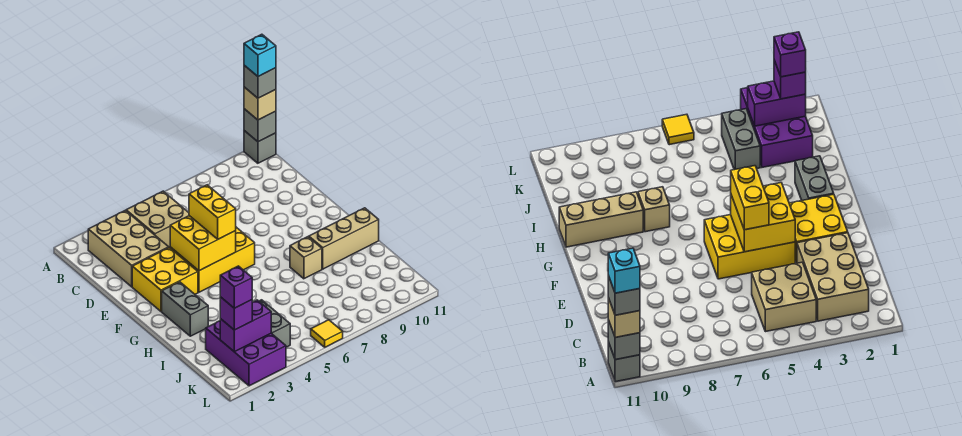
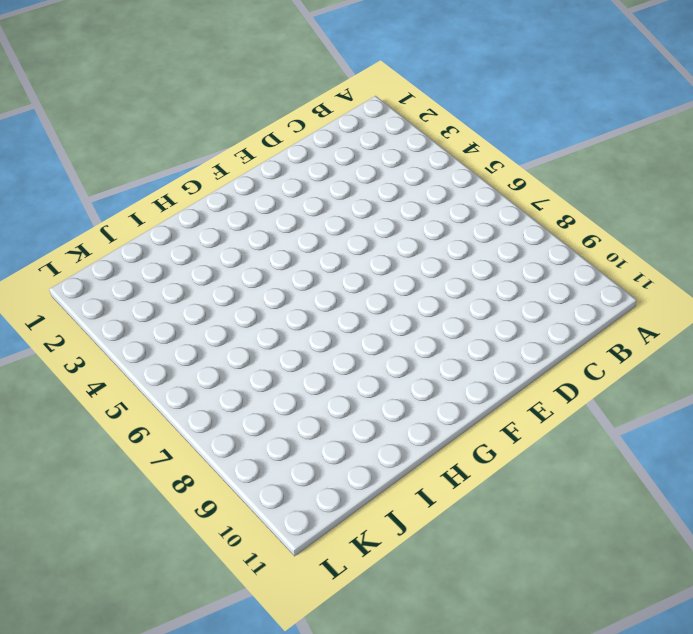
none -> grey 1x1 brick [244,131,276,163]
none -> tan 2x3 brick [88,210,169,287]
none -> tan 2x2 brick [126,191,189,248]

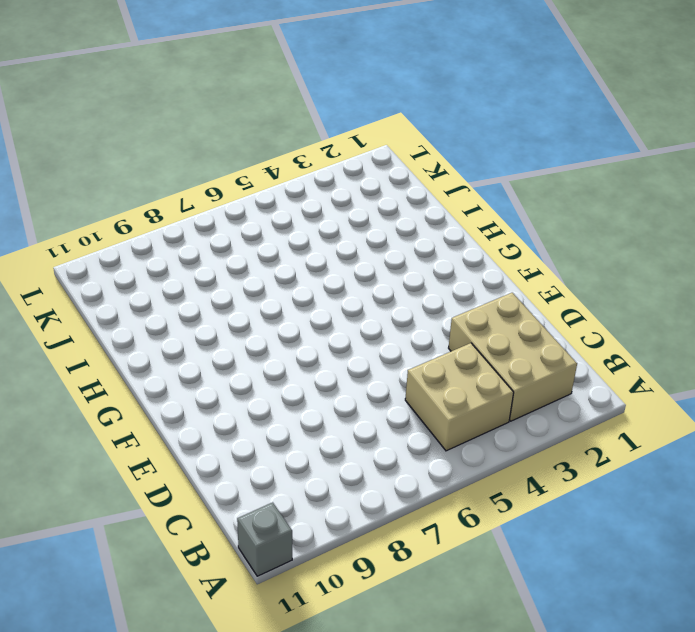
none -> yellow 2x2 brick [132,248,198,312]
none -> yellow 2x3 brick [170,227,255,292]
none -> grey 1x2 brick [162,282,208,336]

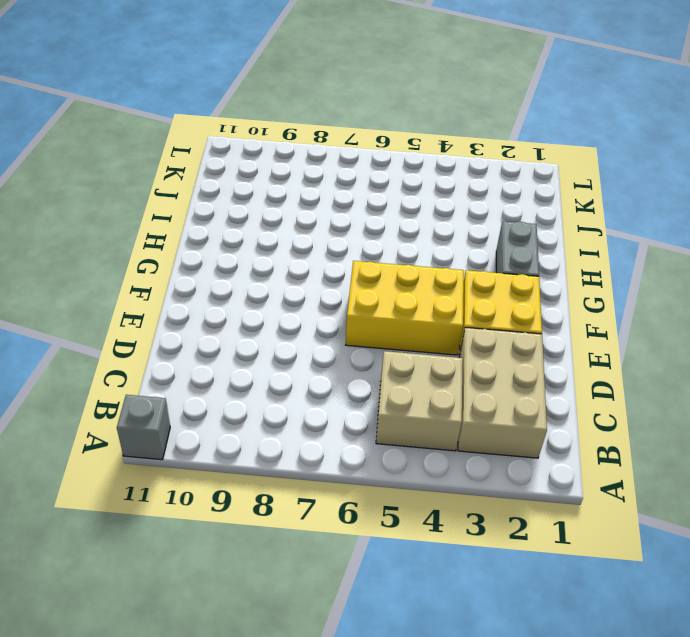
none -> tan 1x1 brick [290,237,322,279]
none -> tan 1x3 brick [309,208,379,269]
none -> purple 2x3 brick [206,321,286,386]

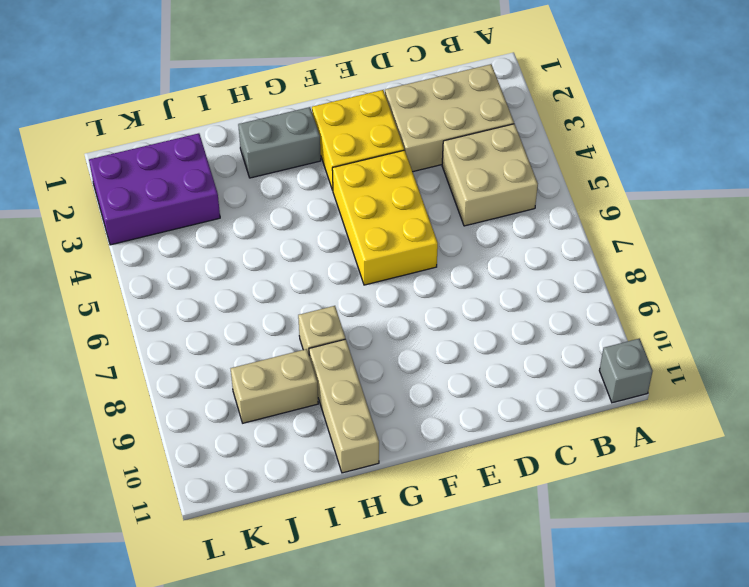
tan 1x2 brick [231,349,318,423] -> none
none -> grey 1x2 brick [259,300,290,347]
none -> yellow 1x1 tile [311,320,343,347]
none -> grey 1x1 brick [244,109,276,142]

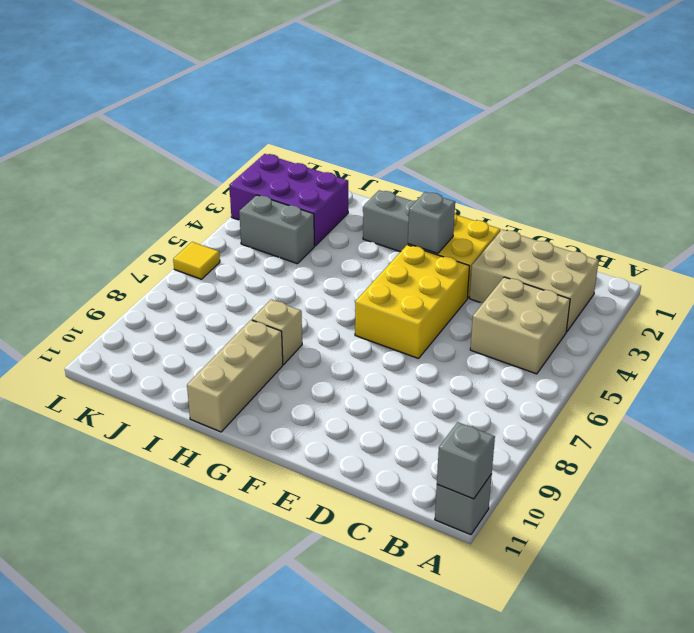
grey 1x1 brick [408,192,455,254] -> grey 1x1 brick moved to [244,65,276,98]
none -> yellow 2x2 brick [170,216,236,271]
none -> purple 1x2 brick [220,300,271,352]
none -> tan 1x1 brick [244,87,276,120]

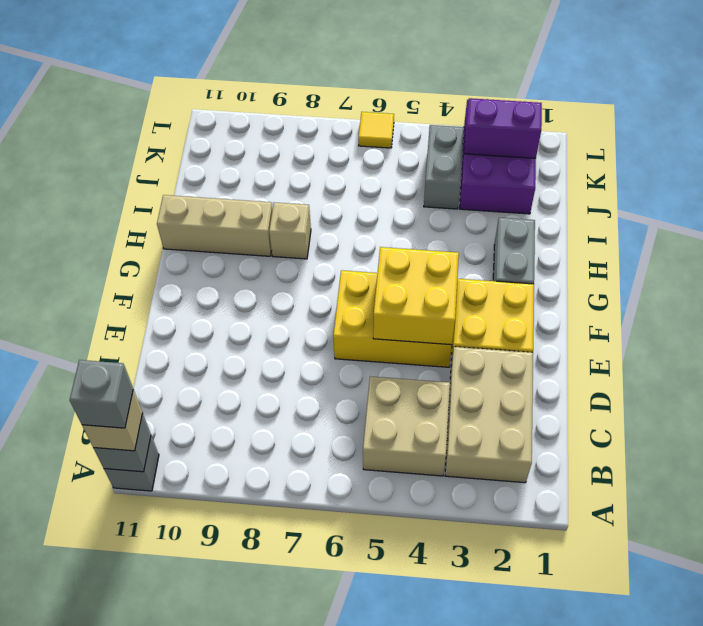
none -> yellow 1x2 brick [189,185,236,239]
none -> purple 1x1 brick [220,297,252,330]
none -> purple 1x1 brick [220,266,252,308]

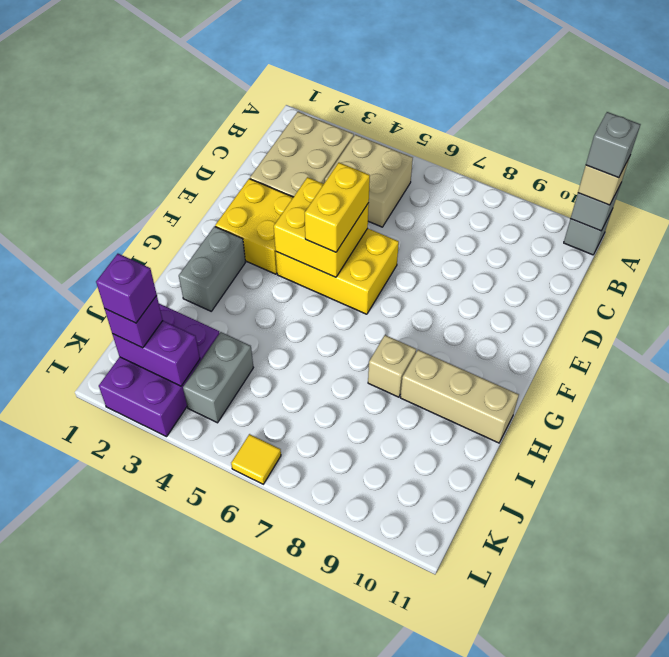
none -> cyan 1x1 brick [244,34,276,76]

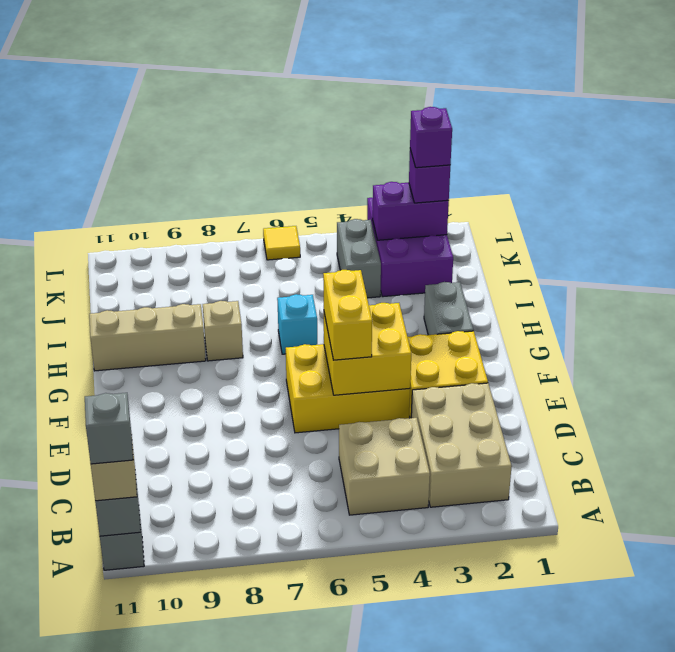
cyan 1x1 brick [277,294,317,354] -> cyan 1x1 brick moved to [244,34,276,76]

